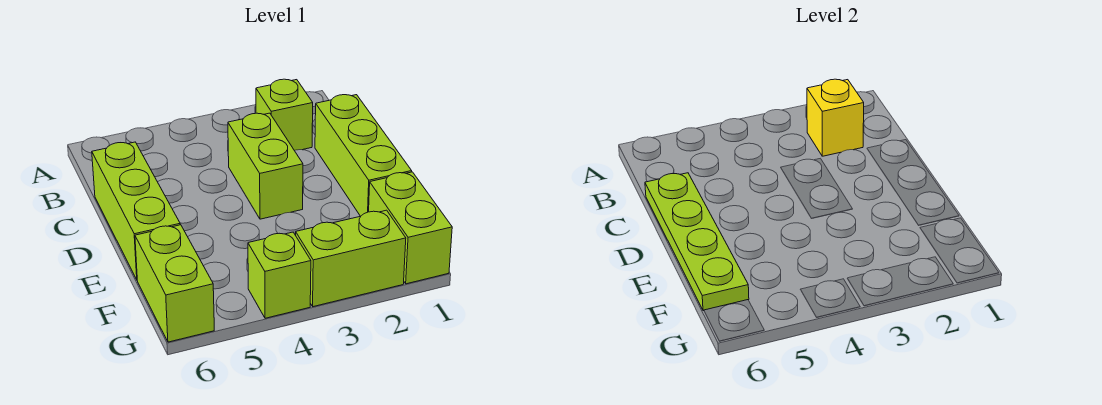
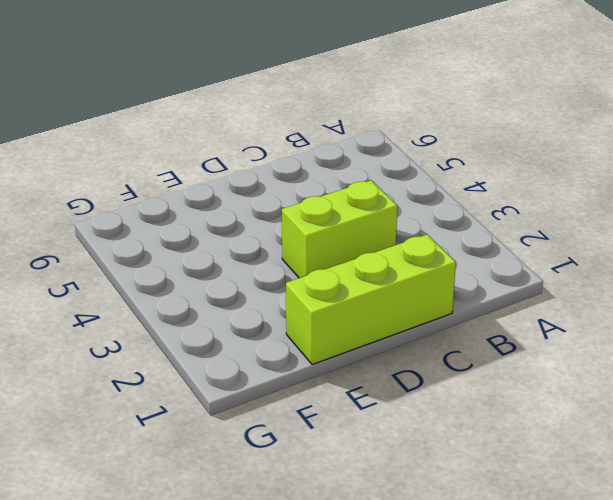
none -> lime 1x1 brick [256,79,313,151]
none -> lime 1x3 brick [92,142,180,279]

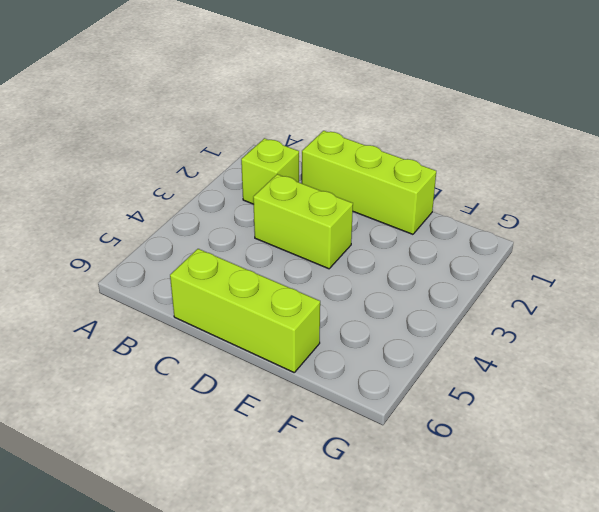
none -> lime 1x2 brick [369,172,452,284]
none -> lime 1x2 brick [135,225,214,342]

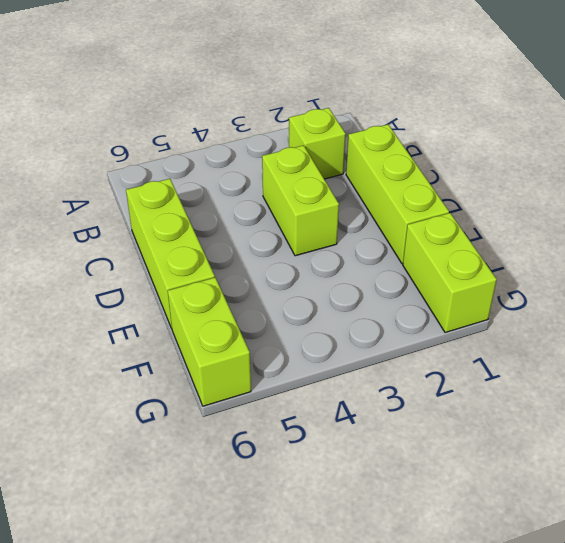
none -> lime 1x2 brick [296,210,406,307]
none -> lime 1x1 brick [248,232,311,318]

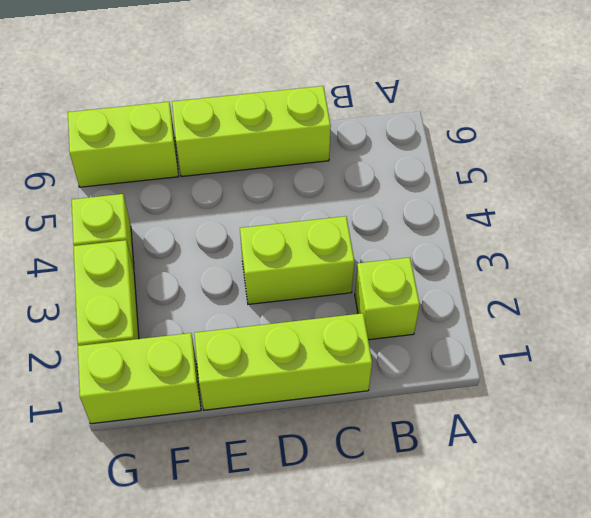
none -> yellow 1x1 brick [807,79,864,156]
none -> lime 1x4 plate [645,173,749,311]

